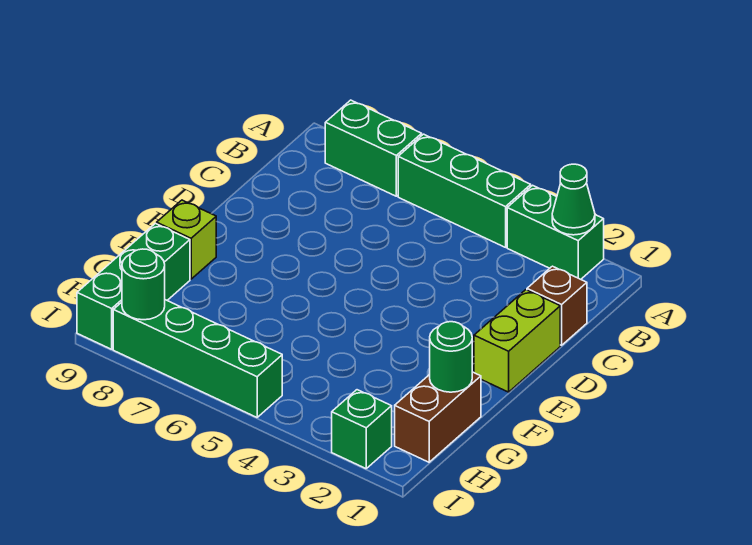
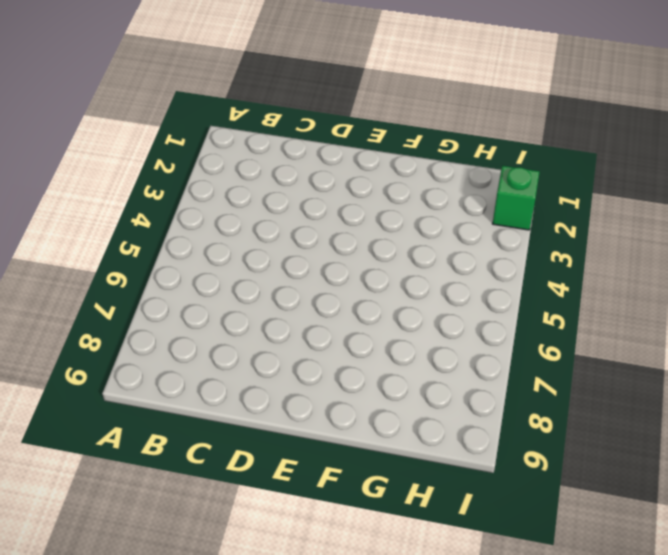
none -> green 1x2 brick [507,185,604,279]
none -> green 1x3 brick [398,134,531,247]
none -> green 1x2 brick [325,100,422,196]

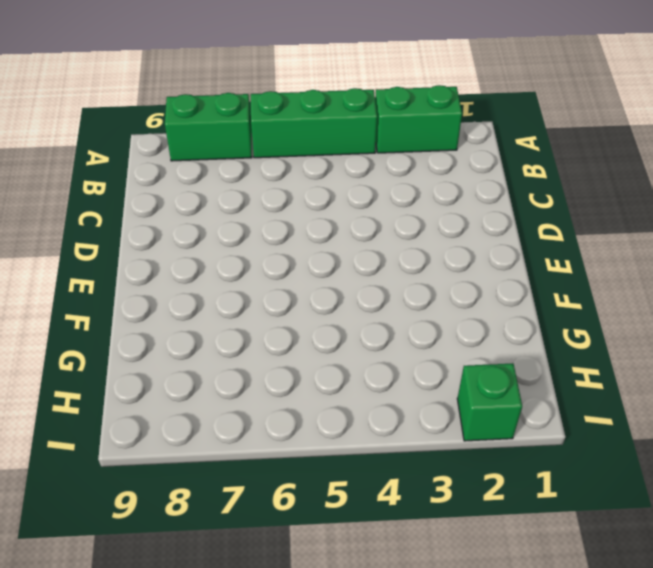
none -> brown 1x1 brick [527,266,587,345]
none -> lime 1x2 brick [474,290,560,392]
none -> lime 1x1 brick [157,200,216,279]

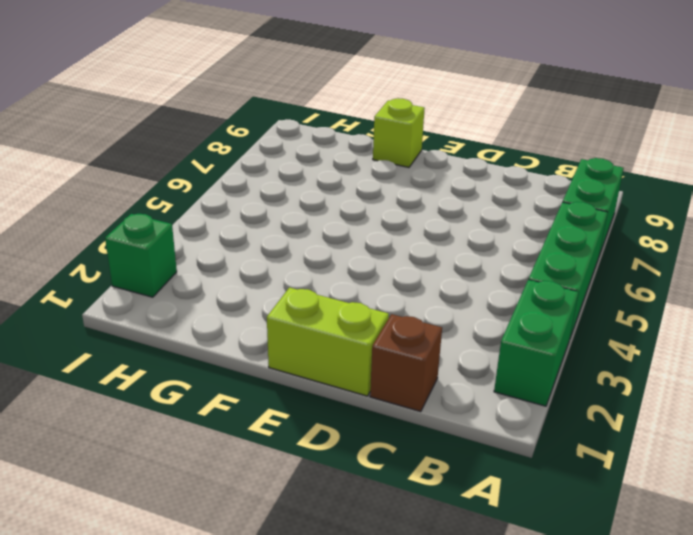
none -> brown 1x2 brick [395,372,481,462]
none -> green 1x3 brick [77,223,190,349]
none -> green 1x4 brick [113,300,282,417]

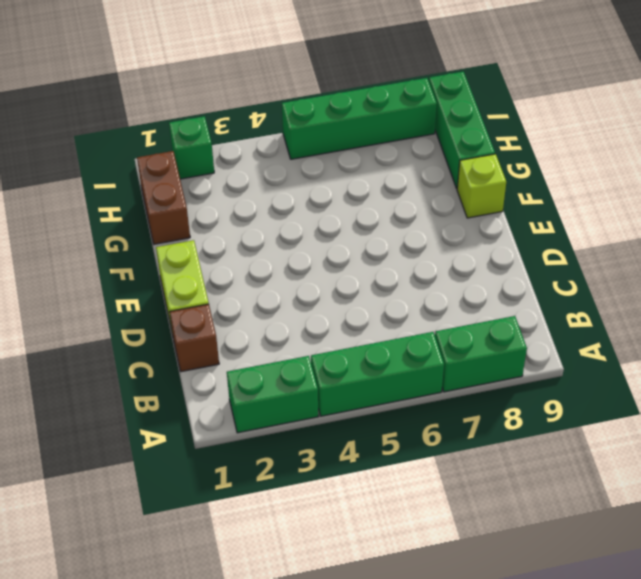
none -> green 1x1 cone [552,164,595,235]
none -> green 1x1 round brick [430,322,472,392]
none -> green 1x1 round brick [122,249,165,320]

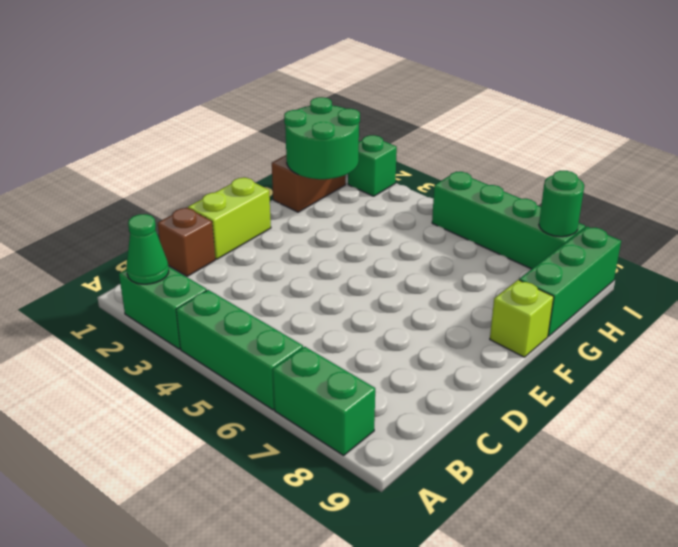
green 2x2 round brick [284,97,360,179] -> green 1x1 round brick [430,322,472,392]

